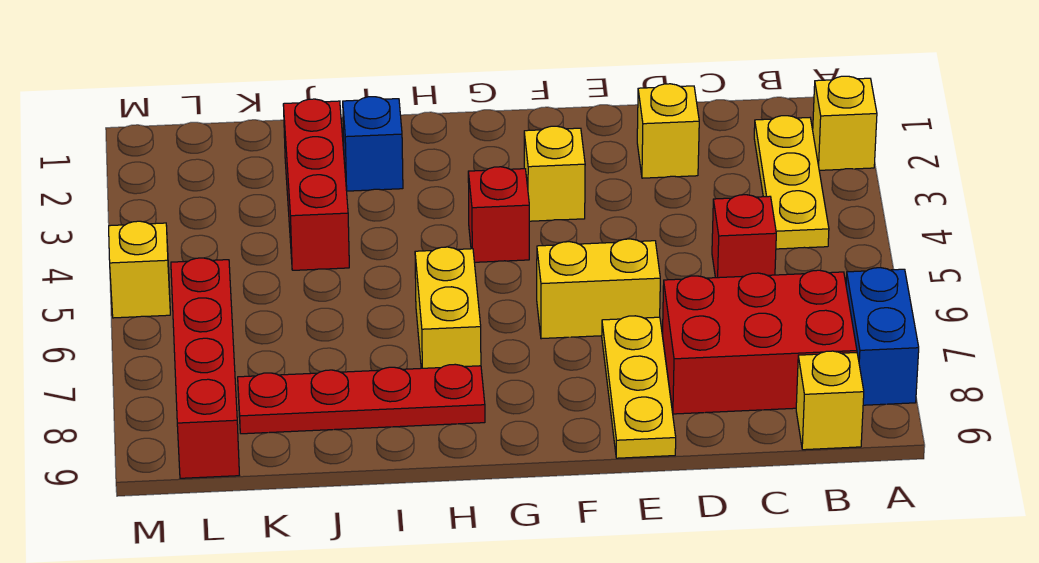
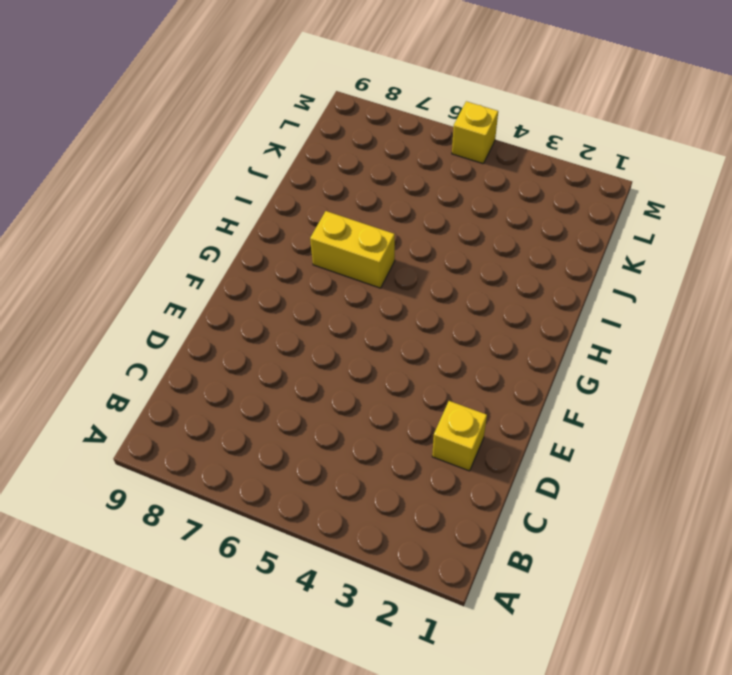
none -> yellow 1x1 brick [813,76,877,170]
none -> blue 1x2 brick [846,268,919,405]
none -> yellow 1x3 plate [754,116,829,249]

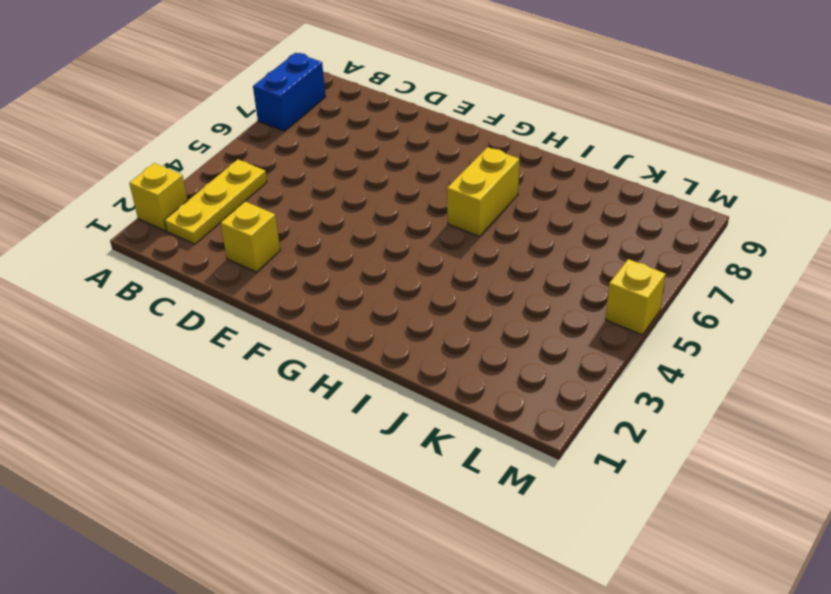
none -> red 2x3 brick [663,270,857,414]
none -> yellow 1x1 brick [796,351,864,450]
none -> red 1x1 brick [712,195,776,278]

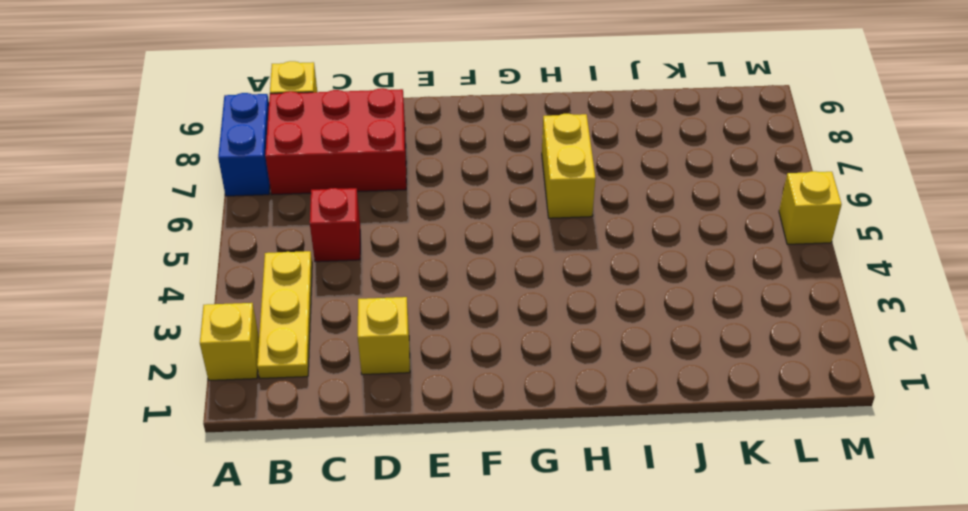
none -> yellow 1x2 brick [537,239,660,339]
none -> yellow 1x3 plate [602,316,676,458]
none -> yellow 1x1 brick [524,126,585,221]

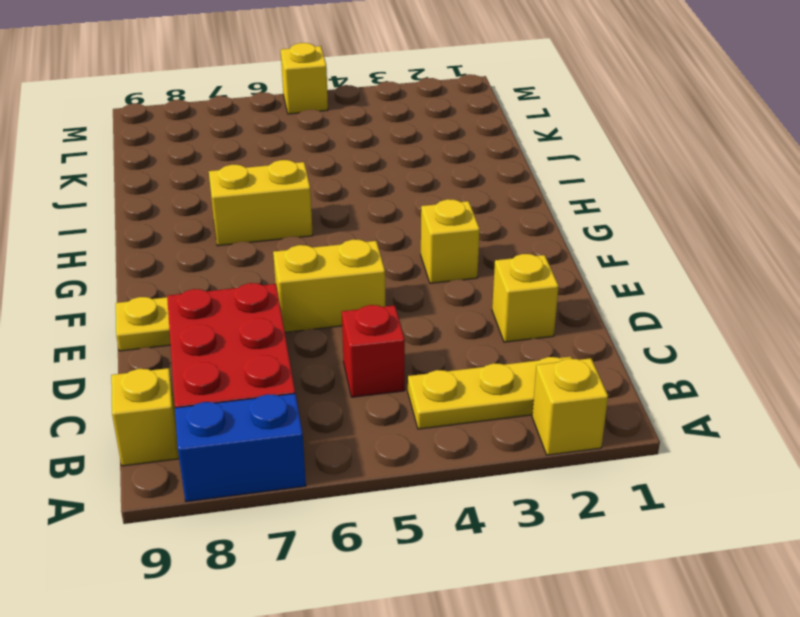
yellow 1x2 brick [273,239,385,332] -> yellow 1x2 brick turned to [537,239,660,339]
none -> red 1x1 brick [468,167,529,262]
none -> red 1x4 plate [238,364,485,434]
none -> blue 1x1 brick [343,97,403,191]

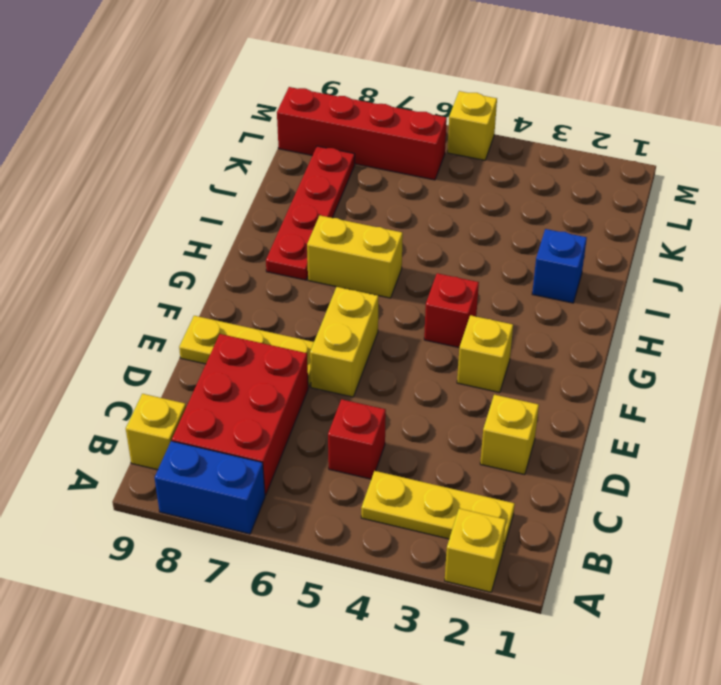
none -> red 1x3 brick [283,99,349,270]

